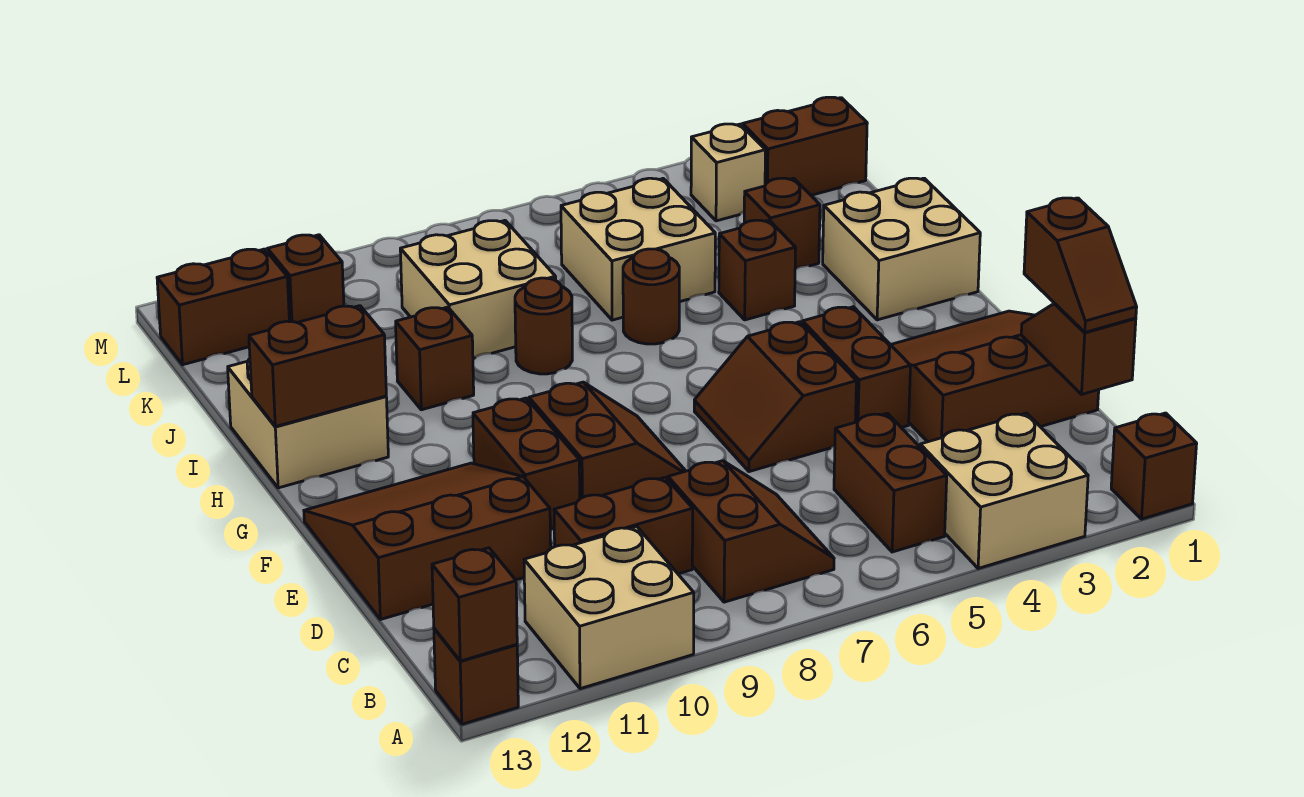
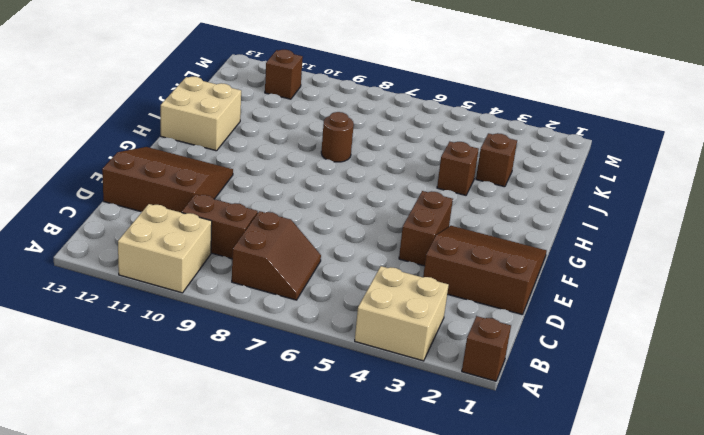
none -> brown 1x1 brick [434,628,518,724]
none -> brown 1x2 brick [834,413,947,552]
none -> brown 2x2 slope [694,322,856,472]
none -> brown 2x2 slope [529,382,685,499]

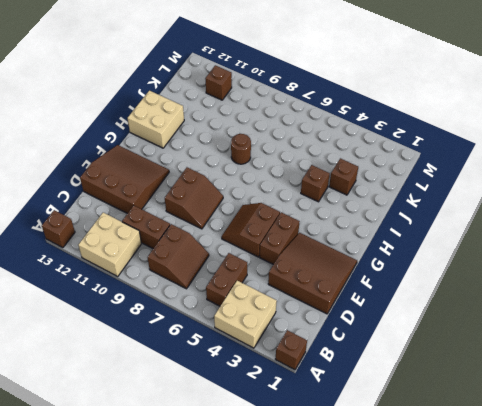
none -> brown 1x2 brick [473,398,580,529]
none -> tan 2x2 brick [823,178,980,320]
none -> brown 1x1 round brick [623,249,679,344]
none -> brown 1x1 brick [396,307,474,410]

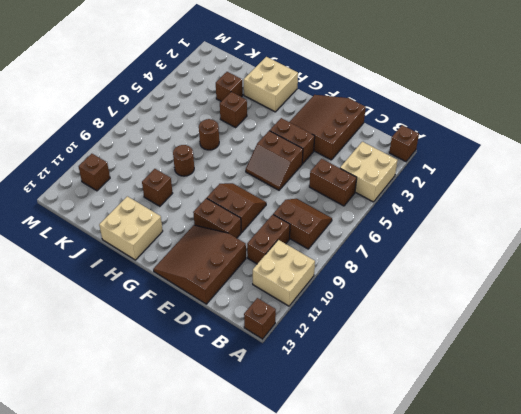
none -> tan 2x2 brick [561,178,715,320]
none -> tan 2x2 brick [400,221,556,358]
none -> brown 1x2 brick [743,97,867,195]
none -> tan 1x1 brick [691,124,765,221]

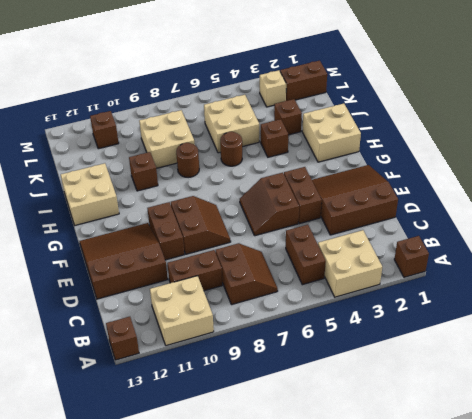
none -> brown 1x2 brick [157,249,289,365]
none -> brown 1x1 brick [432,548,517,661]
none -> brown 1x2 slope [1021,303,1136,394]
none -> brown 1x2 brick [249,306,386,427]

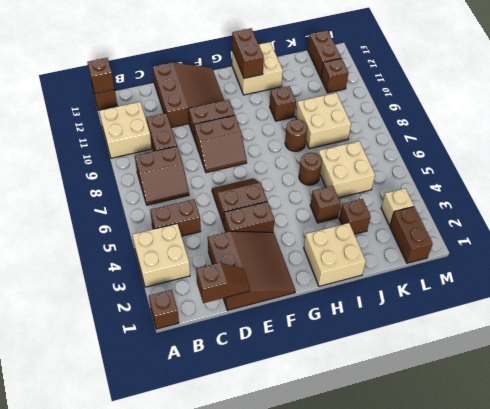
none -> brown 1x2 slope [1024,198,1137,332]

